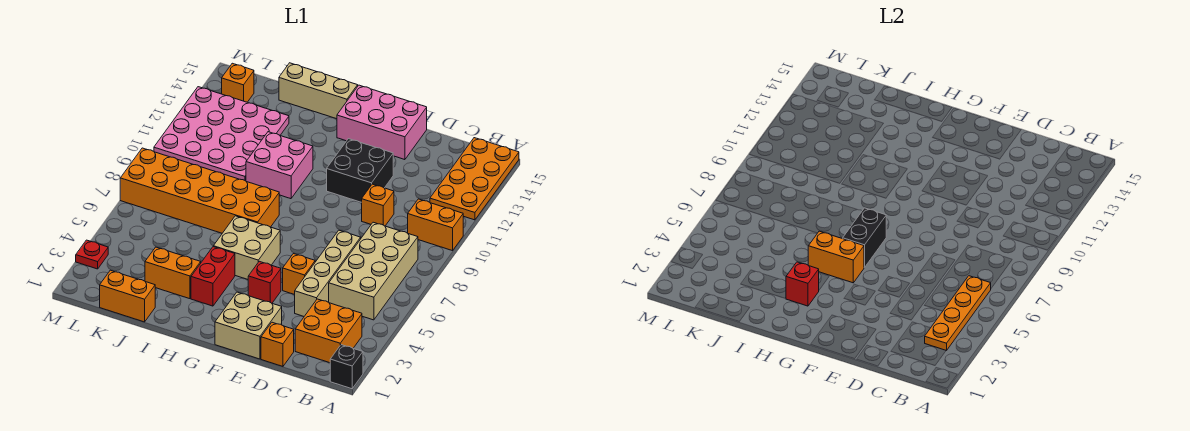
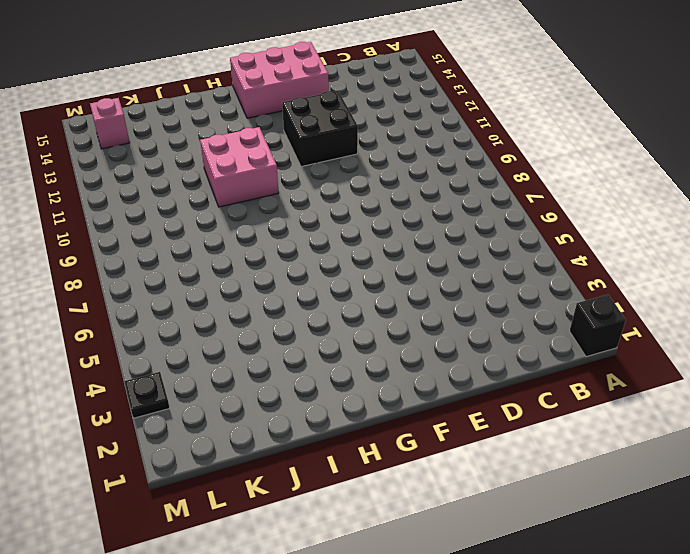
pink 1x1 brick [90,98,130,149] -> orange 1x1 brick [222,63,254,102]
black 1x1 plate [124,372,170,418] -> red 1x1 plate [76,240,108,269]
none -> orange 1x2 brick [408,199,463,251]
none -> orange 2x4 plate [430,138,519,220]
none -> orange 2x2 brick [295,299,362,363]

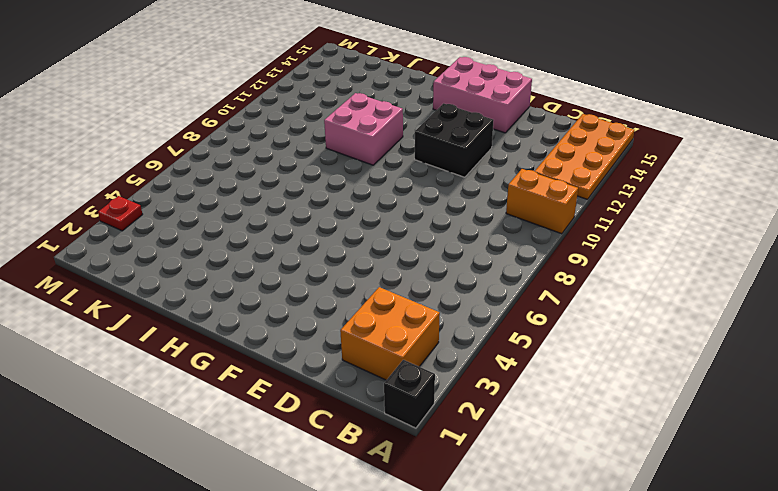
none -> tan 2x4 brick [329,222,418,320]
none -> orange 1x1 brick [261,322,294,366]
none -> tan 1x4 brick [295,230,361,316]

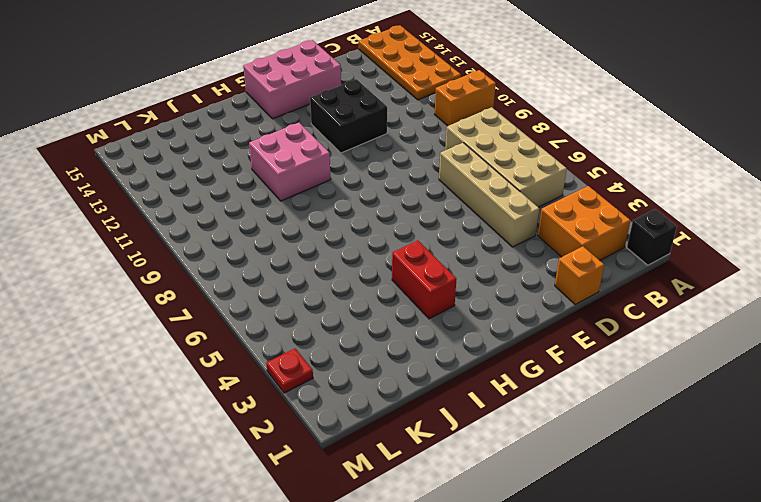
none -> orange 1x1 brick [362,184,394,226]
none -> tan 2x2 brick [215,292,282,359]
none -> orange 1x1 brick [283,254,315,295]

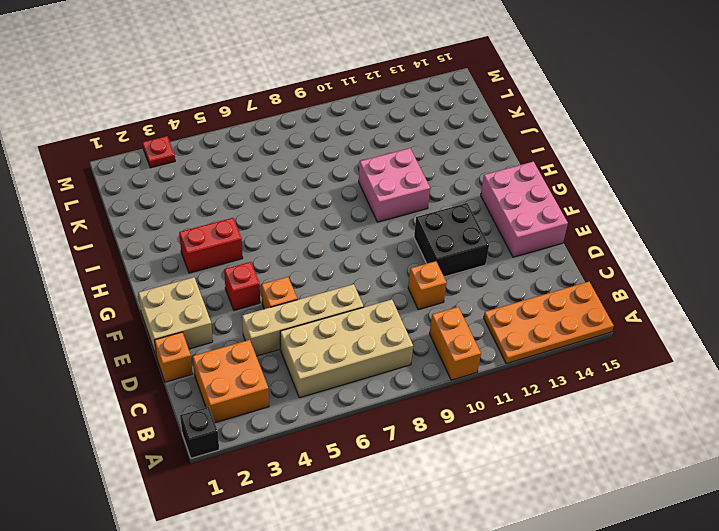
none -> tan 2x2 brick [213,216,280,279]
none -> orange 2x6 brick [120,148,279,233]
none -> tan 1x3 brick [279,63,358,119]

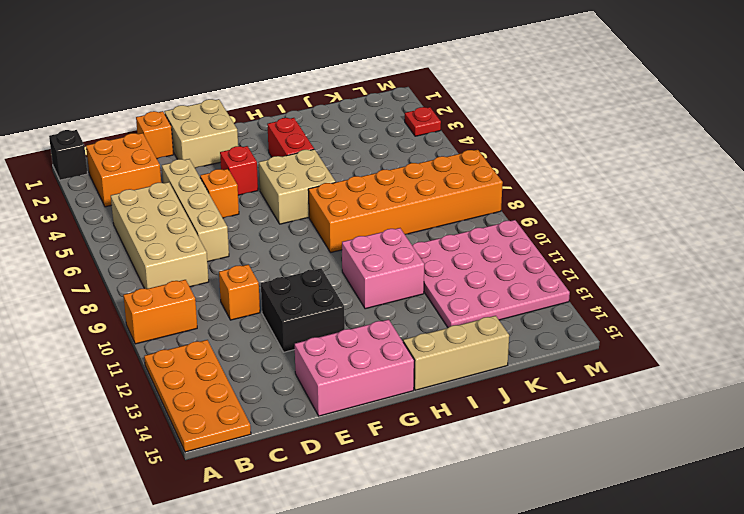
none -> orange 1x2 brick [145,247,201,299]
none -> orange 1x2 brick [100,270,155,322]
none -> orange 1x1 brick [222,63,254,102]

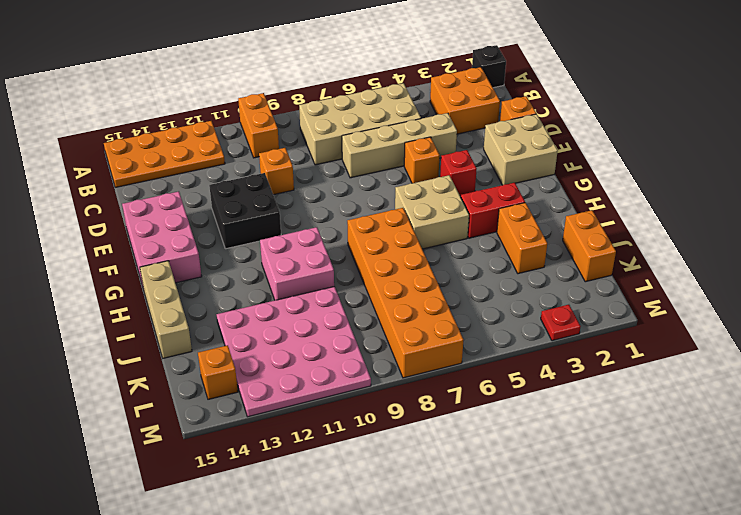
none -> orange 1x4 plate [925,276,991,351]
none -> orange 1x2 brick [808,231,864,283]
none -> black 1x2 brick [843,208,886,267]

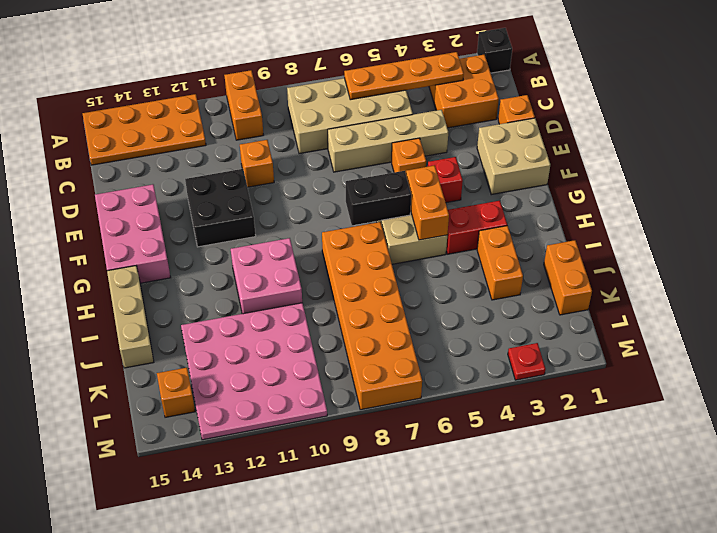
none -> red 1x1 brick [786,262,819,306]

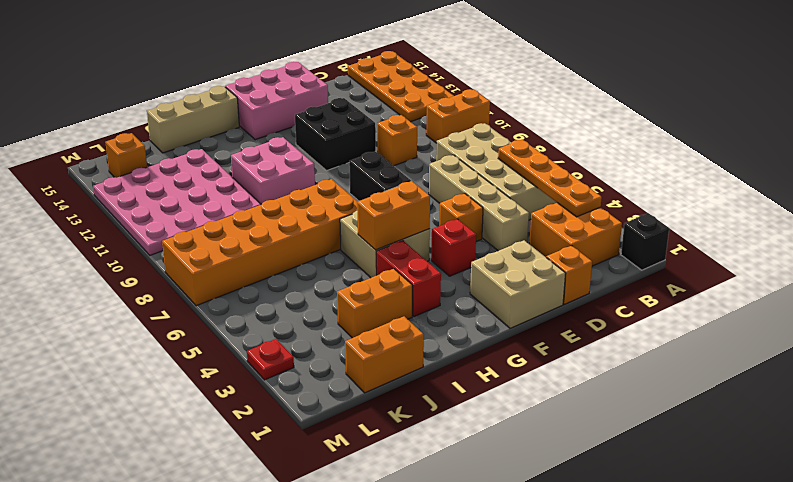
none -> red 1x1 brick [786,262,819,306]

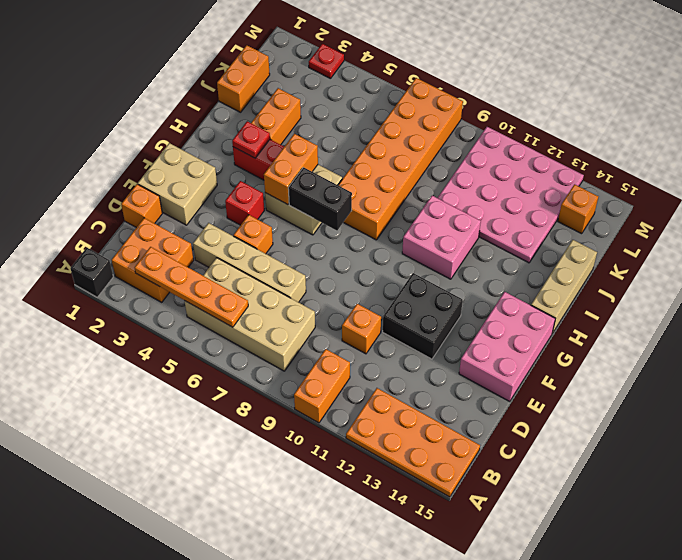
red 1x1 plate [232,121,270,158] -> red 1x1 brick [786,262,819,306]

